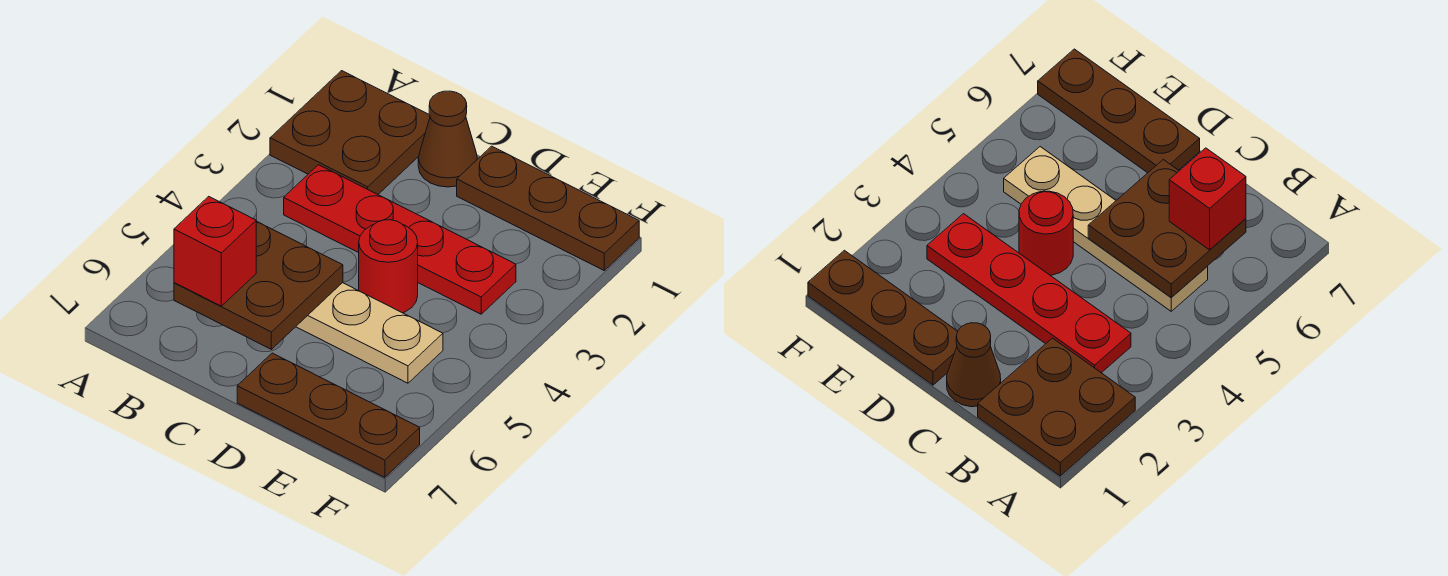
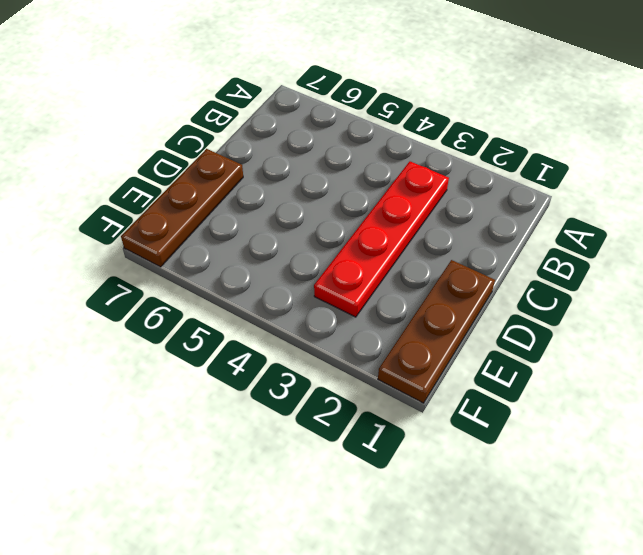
none -> brown 2x2 plate [270,71,430,194]
none -> tan 1x4 plate [296,283,443,383]

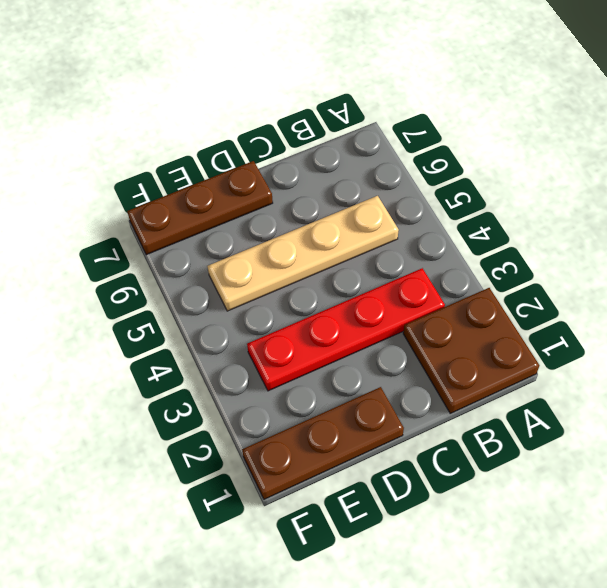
none -> brown 1x1 cone [418,91,477,187]
none -> red 1x1 round brick [359,220,418,313]

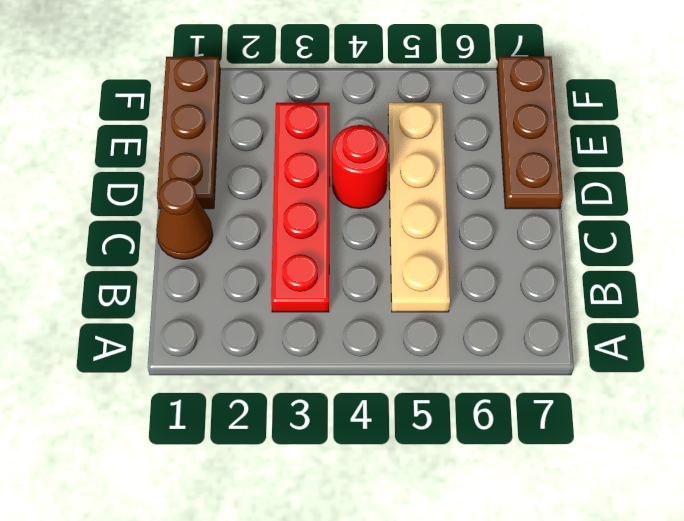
none -> brown 2x2 plate [270,71,430,194]
none -> brown 2x2 plate [174,221,343,349]

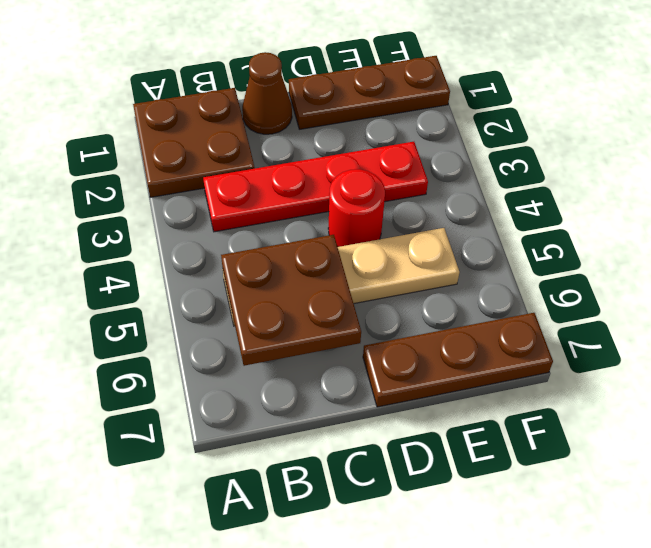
none -> red 1x1 brick [174,196,256,306]

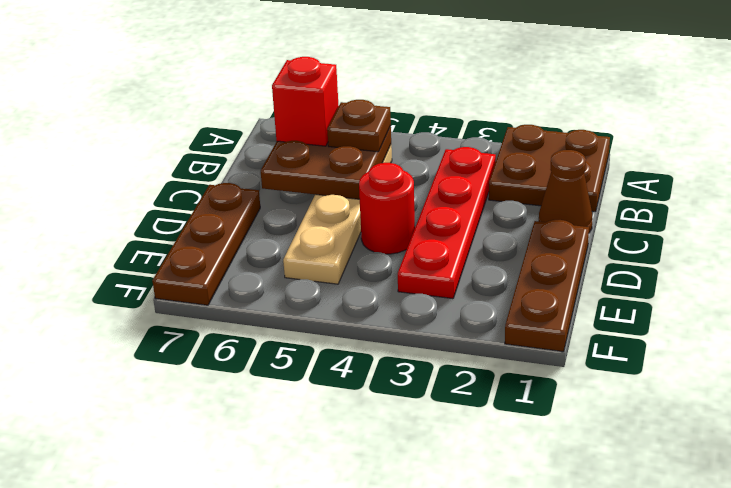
brown 1x1 plate [327,100,391,152] -> none

